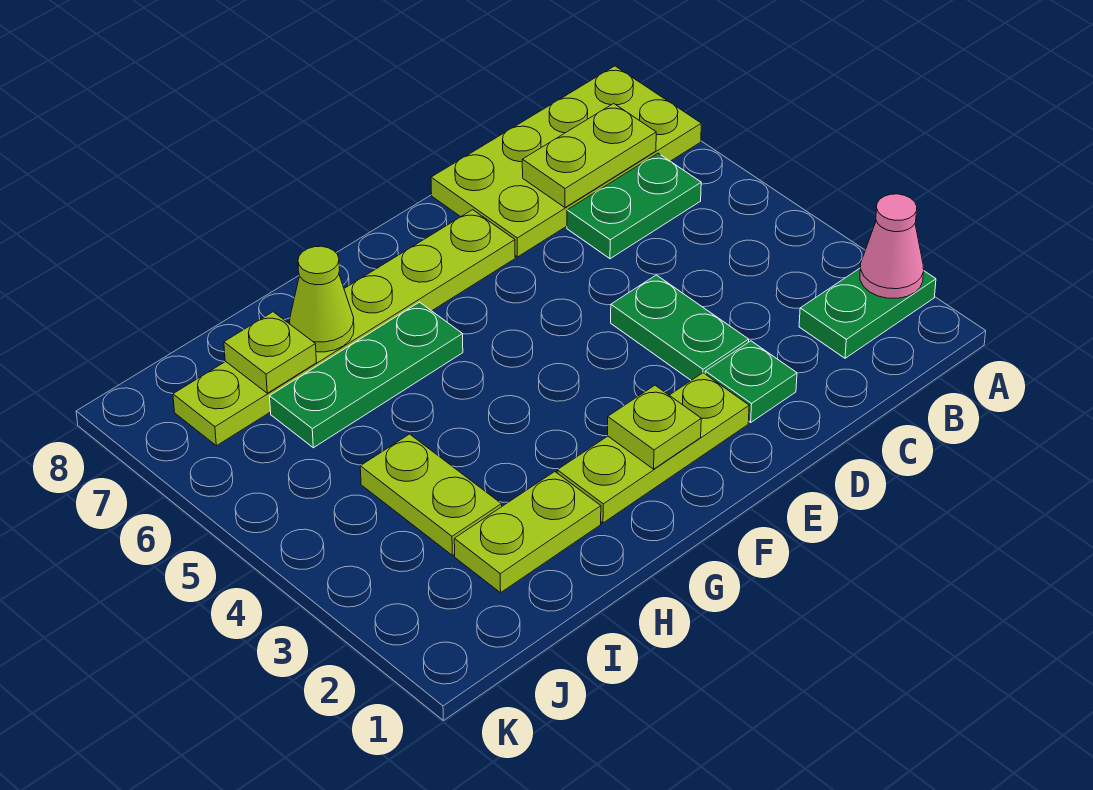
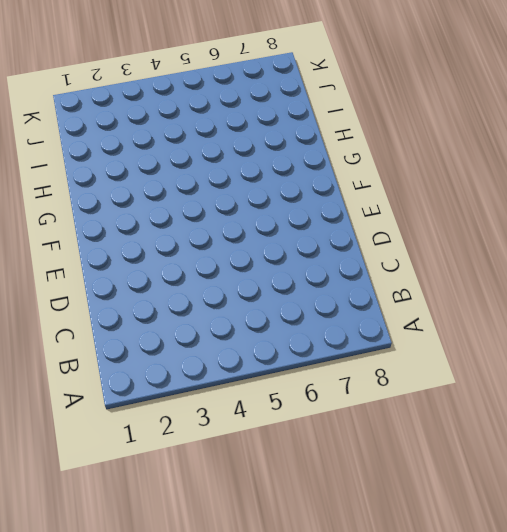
none -> green 1x2 plate [799,268,936,358]
none -> lime 2x4 plate [431,66,701,257]
none -> green 1x2 plate [567,153,701,259]

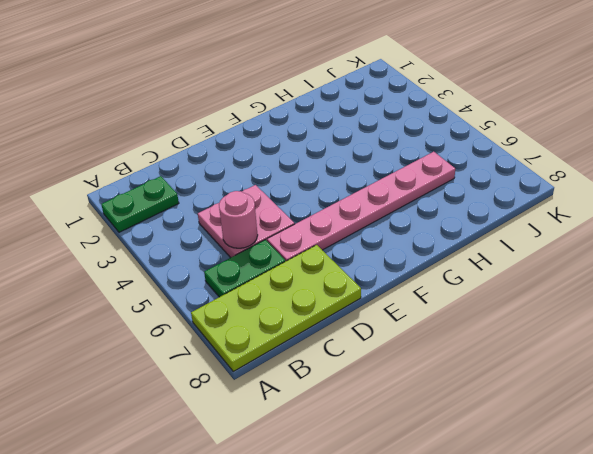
pink 2x2 plate [198,185,294,258] -> green 1x2 plate [611,275,749,380]
pink 1x1 round brick [219,191,258,248] -> none
pink 1x6 plate [267,151,455,261] -> green 1x3 plate [270,302,463,448]
none -> green 1x1 plate [705,341,797,422]
none -> lime 1x3 plate [557,373,749,523]
none -> lime 1x6 plate [173,210,515,446]

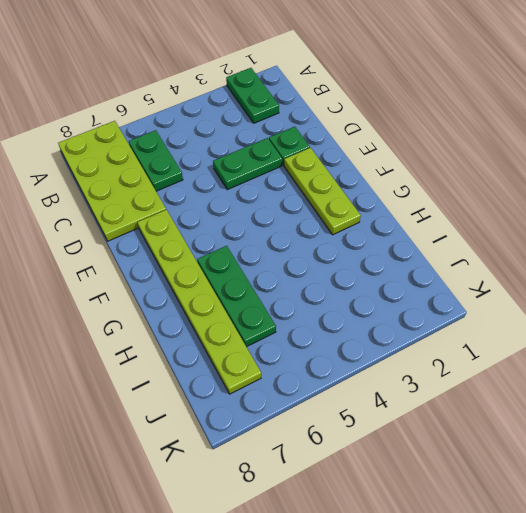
none -> lime 1x2 plate [454,472,601,593]
none -> lime 1x2 plate [360,434,502,555]
none -> pink 1x1 cone [860,194,924,298]

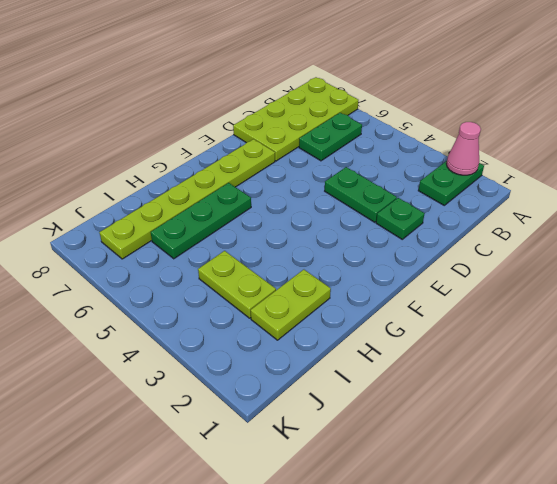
none -> lime 1x3 plate [557,373,749,523]
none -> lime 1x2 plate [522,103,656,207]
none -> lime 1x1 plate [607,385,701,469]

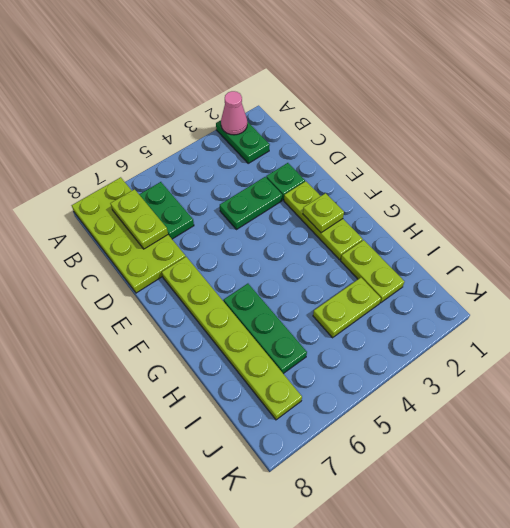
none -> lime 1x1 cone [290,246,354,352]
none -> lime 1x1 plate [224,312,317,393]

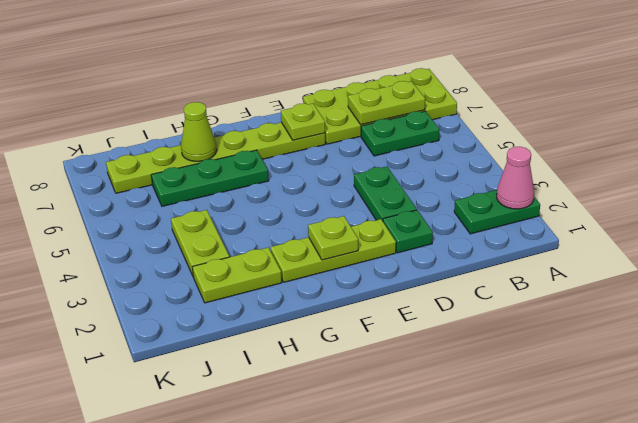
lime 1x1 plate [281,103,325,140] -> lime 1x1 plate moved to [224,312,317,393]

